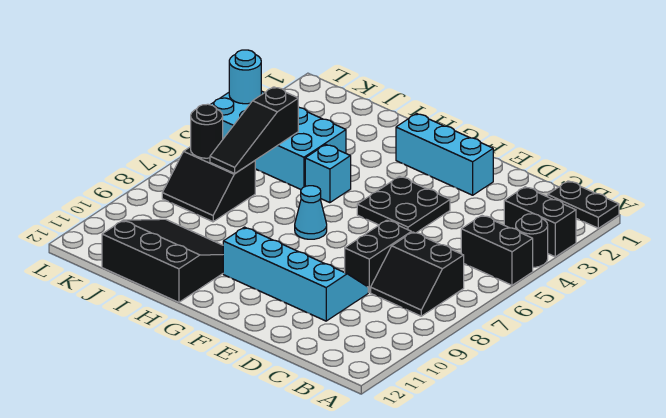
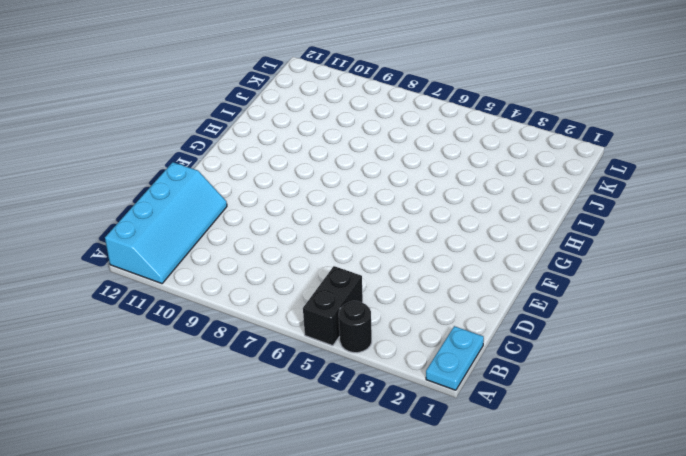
cyan 1x2 plate [426,326,484,390] -> black 1x2 plate [548,181,619,228]
cyan 2x4 slope [105,162,227,284] -> cyan 2x4 slope moved to [223,227,368,321]
none -> black 1x2 brick [504,187,576,257]
none -> black 2x2 slope [371,232,464,316]
none -> black 1x2 brick [345,220,411,292]

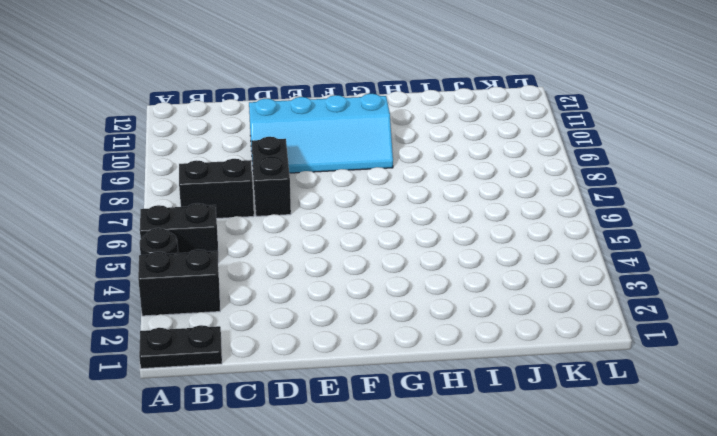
none -> cyan 1x3 brick [396,114,493,195]
none -> black 2x2 plate [357,176,450,233]
none -> cyan 1x1 cone [295,186,327,239]

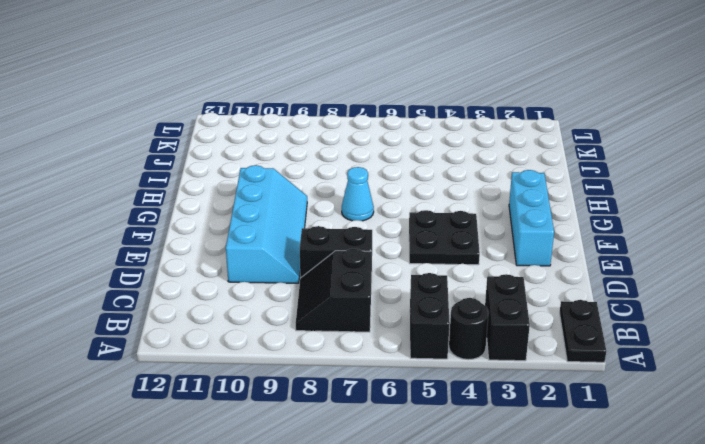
none -> cyan 1x1 brick [305,145,351,203]
none -> black 3x3 slope [102,219,223,302]
none -> cyan 2x4 brick [210,91,346,189]

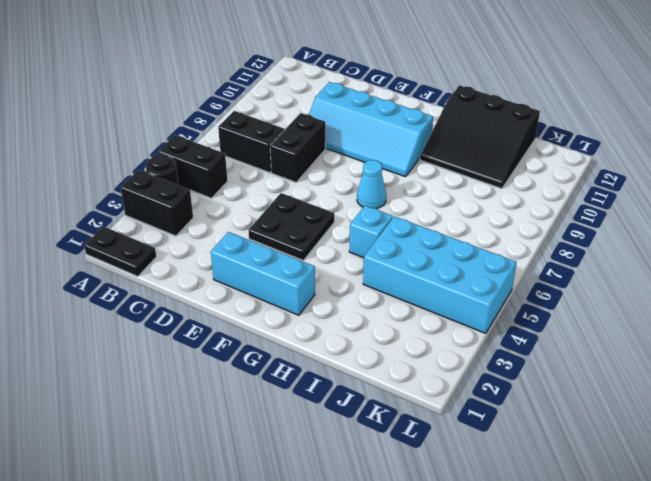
none -> black 2x2 slope [162,147,255,222]
none -> black 1x3 slope [210,87,298,173]
none -> black 1x1 round brick [191,104,223,158]

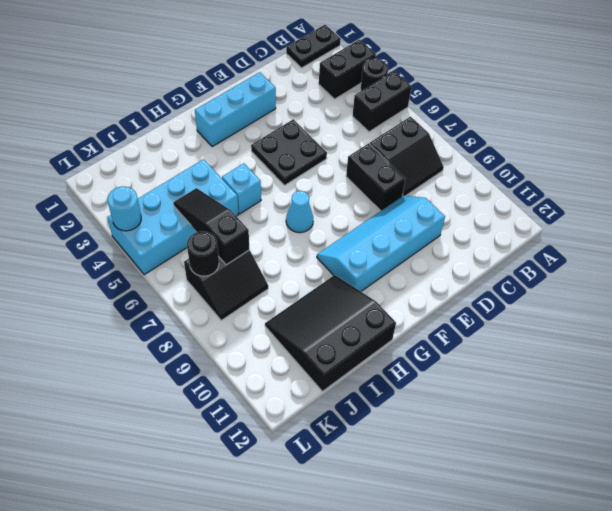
black 1x3 slope [173,188,249,265] -> black 1x3 slope turned to [210,87,298,173]

